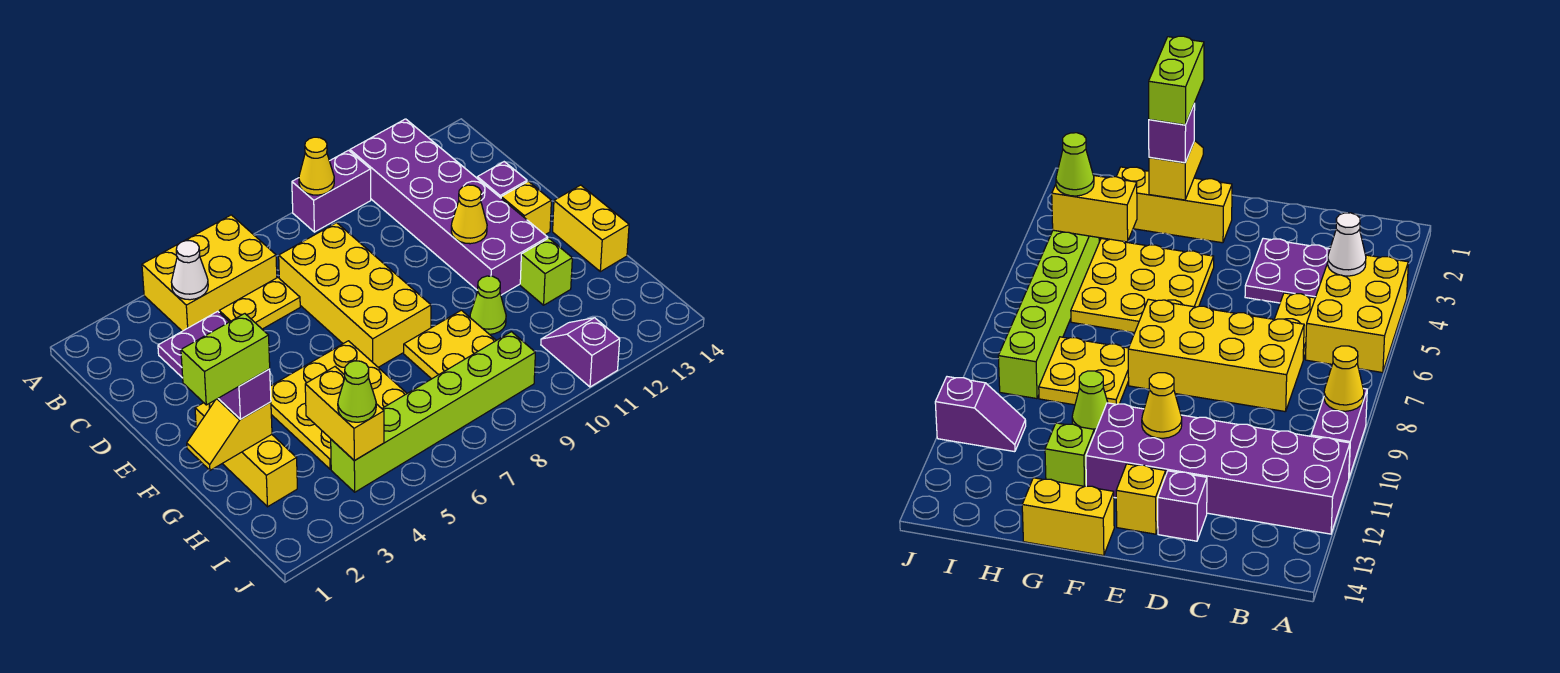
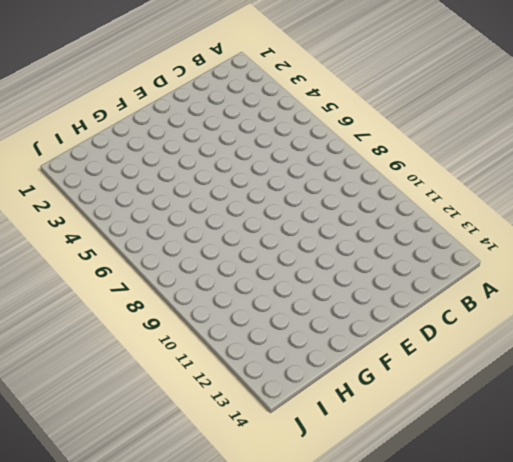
none -> yellow 2x3 brick [142,215,277,331]
none -> purple 1x2 brick [292,150,371,232]
none -> purple 2x6 brick [350,119,548,295]

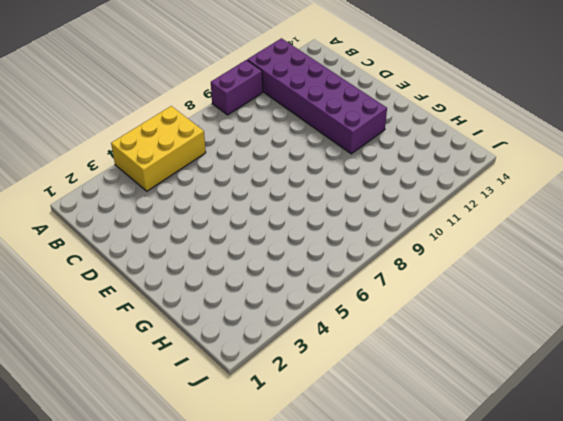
none -> purple 2x2 plate [158,311,229,378]
none -> yellow 1x2 plate [219,278,300,329]
none -> yellow 2x4 brick [279,223,431,367]

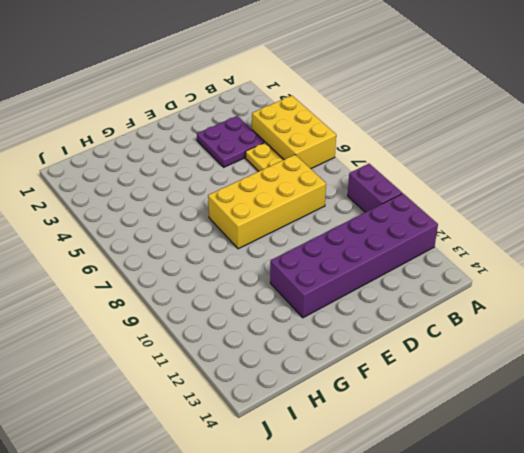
none -> purple 1x1 brick [477,162,527,198]
none -> yellow 1x1 brick [501,181,551,235]
none -> yellow 1x3 brick [195,400,297,507]

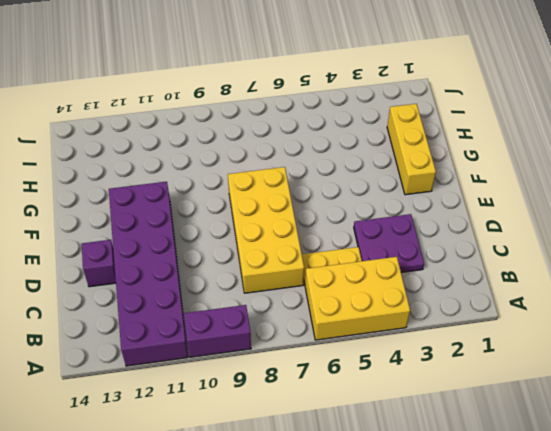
none -> yellow 1x1 brick [501,181,551,235]
none -> yellow 3x3 plate [270,341,407,469]
none -> yellow 1x2 brick [553,185,629,272]

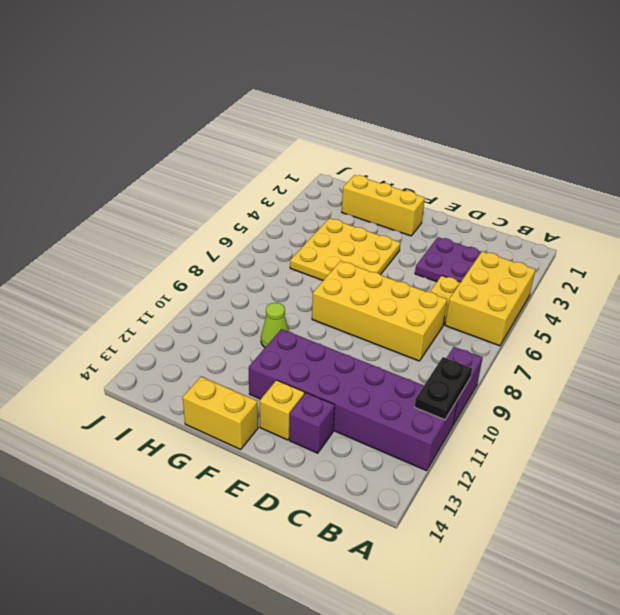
black 1x2 plate [415,357,472,420] -> none
none -> yellow 2x2 plate [404,310,496,379]
none -> lime 1x1 brick [520,238,572,305]
none -> lime 1x6 brick [331,332,535,492]

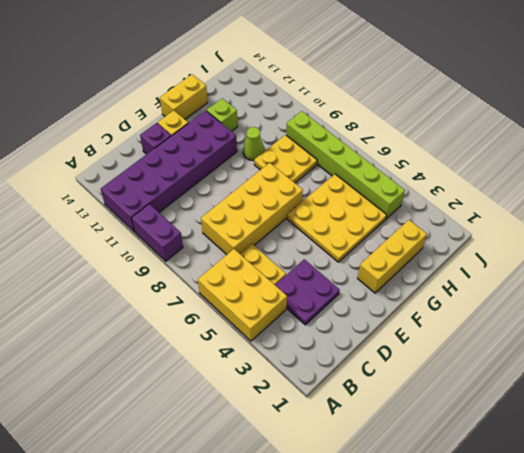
none -> purple 1x2 slope [541,318,620,387]
none -> yellow 1x1 cone [299,137,334,195]
none -> white 1x1 cone [172,241,208,300]

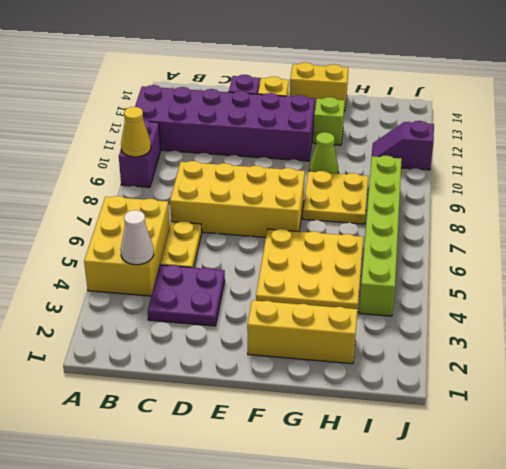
none -> yellow 1x1 cone [451,185,487,244]
none -> yellow 1x2 slope [187,399,272,470]
none -> yellow 1x2 brick [305,367,384,461]

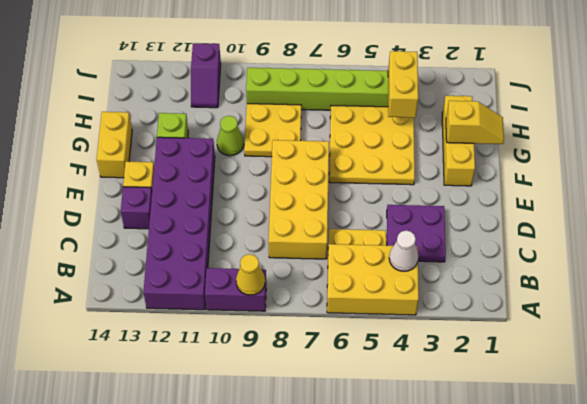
none -> yellow 1x1 cone [451,185,487,244]
none -> purple 1x1 brick [218,369,271,419]
none -> lime 1x1 cone [338,361,376,422]

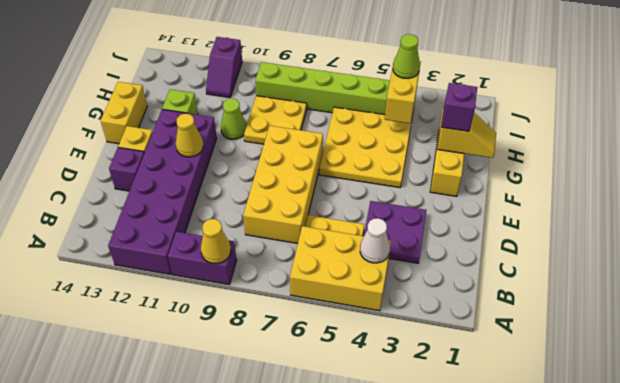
none -> lime 1x2 brick [181,314,270,405]

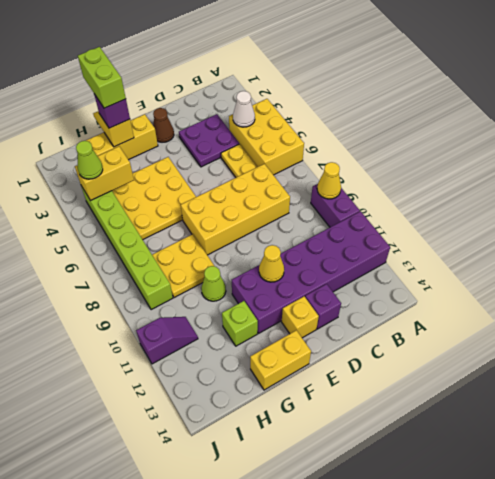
brown 1x1 cone [153,108,174,142] -> none

